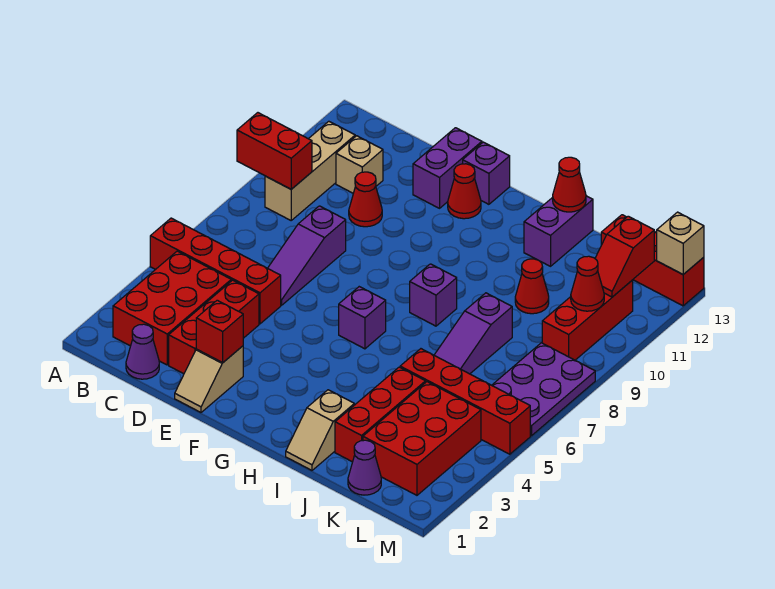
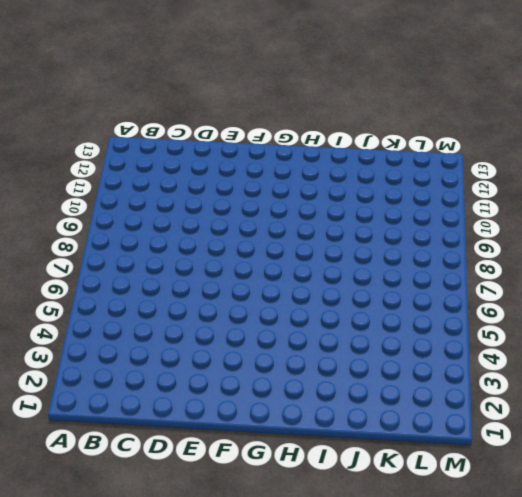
none -> red 1x4 brick [150,218,281,324]
none -> red 2x3 brick [113,251,231,365]
none -> tan 1x3 brick [265,121,355,220]
none -> purple 1x1 cone [126,324,159,379]

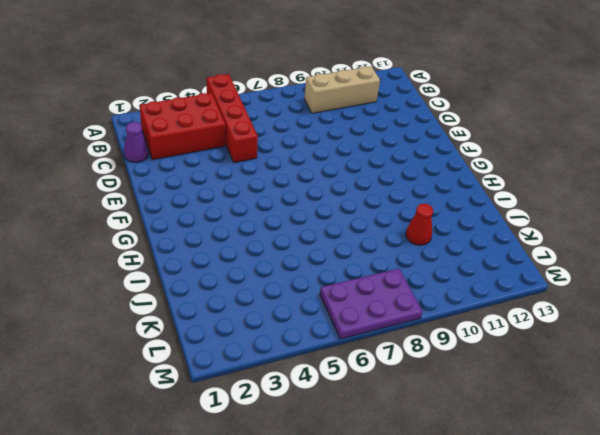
none -> tan 1x1 brick [336,136,383,193]
none -> red 1x3 brick [169,280,259,374]
none -> purple 1x3 slope [268,206,346,305]
none -> red 1x1 cone [349,172,382,227]

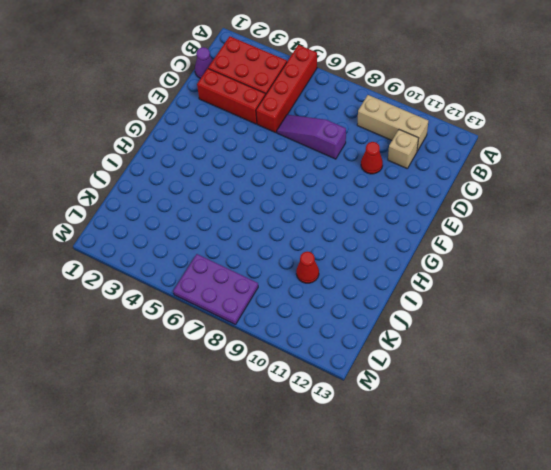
none -> tan 1x2 slope [175,346,243,412]
none -> purple 1x2 brick [413,128,482,208]
none -> red 1x1 cone [448,164,481,219]
none -> purple 1x1 brick [463,142,510,204]

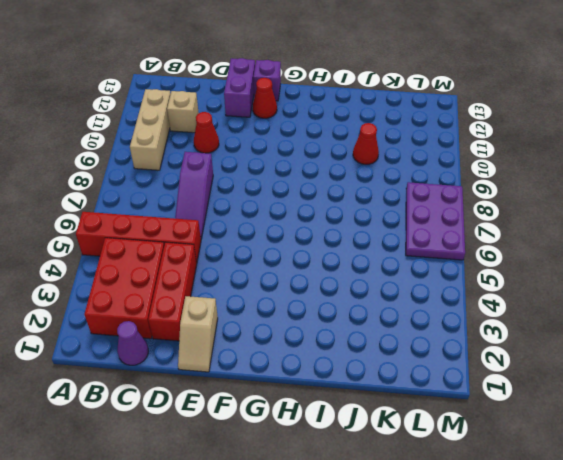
none -> purple 1x1 brick [339,287,386,349]
none -> purple 1x1 brick [410,264,457,326]
none -> tan 1x2 slope [286,390,354,470]
none -> purple 1x2 brick [524,196,593,266]

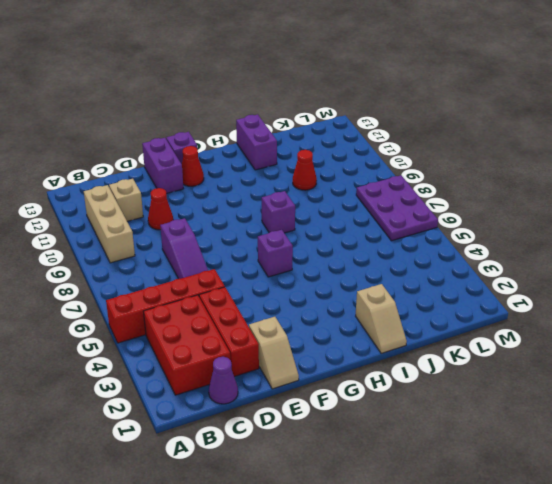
none -> red 1x3 brick [335,367,426,462]
none -> red 1x4 brick [400,349,530,454]
none -> purple 1x3 slope [434,293,512,374]
none -> purple 1x1 cone [348,440,381,495]

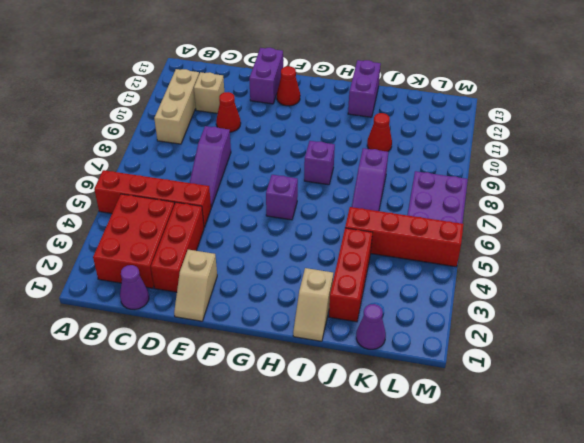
none -> purple 1x1 brick [463,142,510,204]
none -> red 2x3 brick [363,382,481,495]
none -> red 1x3 brick [601,215,704,306]
none -> red 1x3 brick [542,280,633,360]

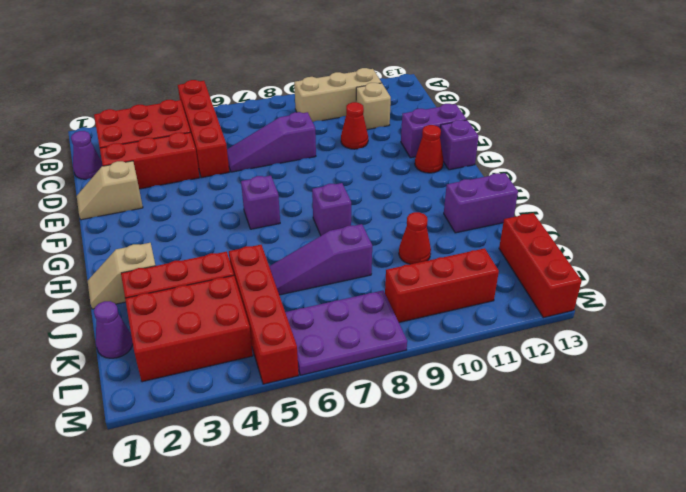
none -> red 1x2 brick [237,113,312,189]
none -> red 1x1 brick [196,300,243,362]
none -> red 1x1 cone [553,157,586,212]
none -> red 1x1 cone [571,256,604,311]

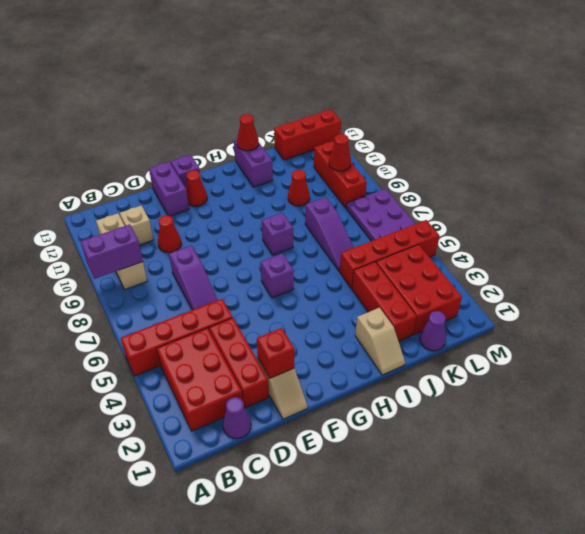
purple 1x2 brick [81,224,143,279] -> red 1x2 brick [237,113,312,189]
none -> red 1x2 slope [595,216,654,297]
none -> tan 1x1 brick [657,212,704,274]

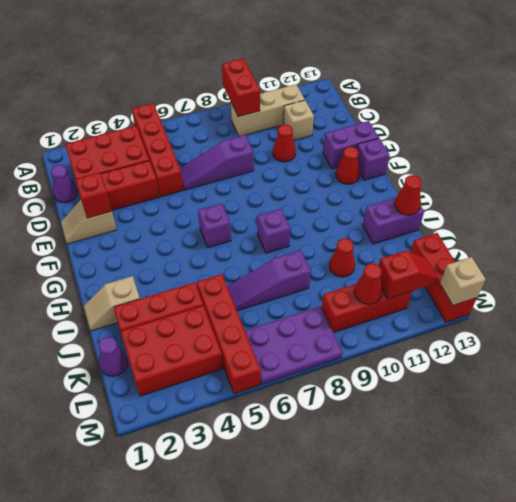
red 1x2 slope [379,251,439,299] -> red 1x2 slope turned to [595,216,654,297]

